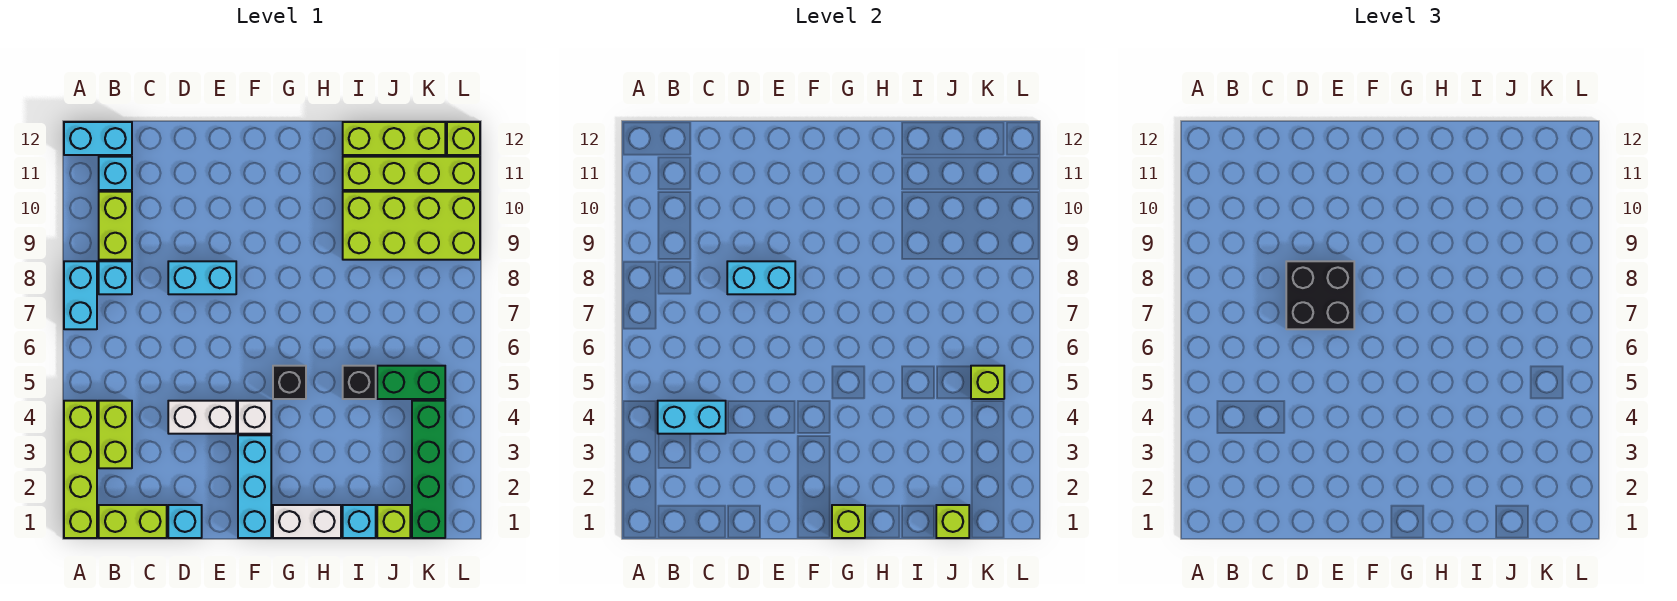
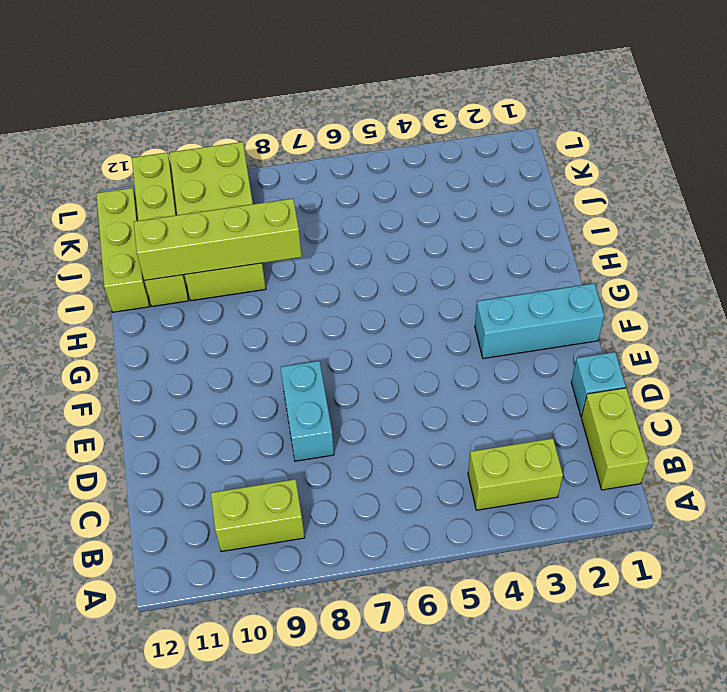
lime 1x4 brick [134,199,302,280] -> lime 1x4 brick moved to [64,401,97,538]
none -> cyan 1x2 brick [64,261,97,329]
none -> cyan 1x2 brick [64,122,132,155]
none -> cyan 1x1 brick [99,261,132,294]
none -> cyan 1x1 brick [99,157,132,190]

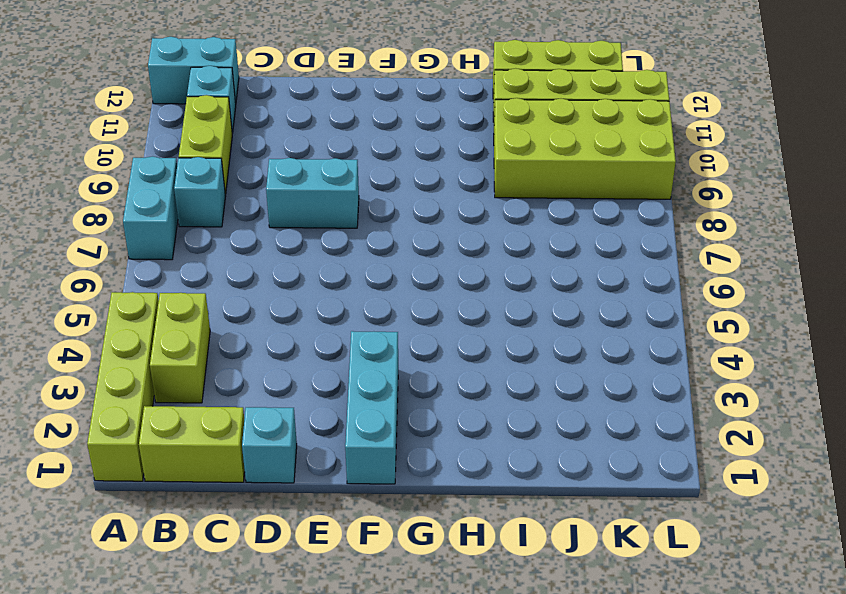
none -> white 1x2 brick [168,401,236,434]
none -> white 1x1 brick [238,401,271,434]
none -> white 1x2 brick [273,505,341,538]
none -> black 1x1 brick [273,366,306,399]

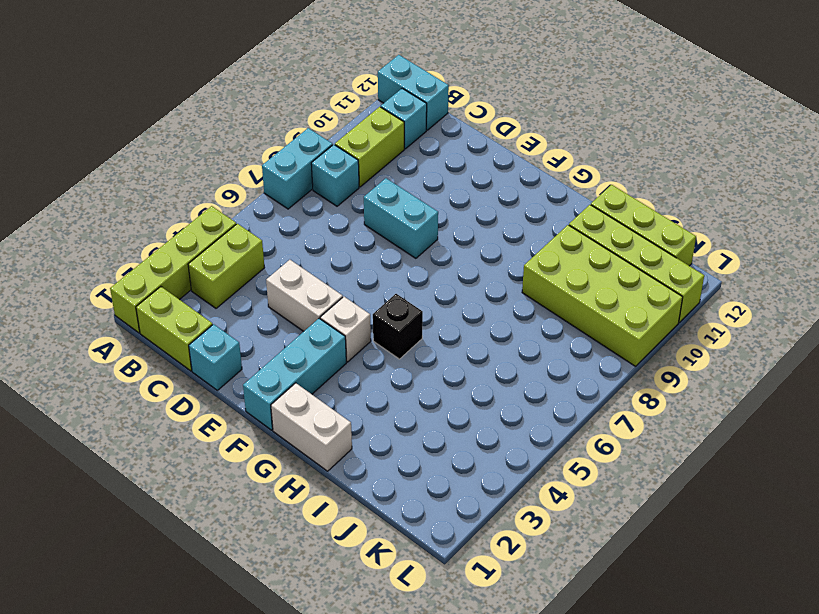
none -> cyan 1x1 brick [343,505,376,538]
none -> black 1x1 brick [343,366,376,399]
none -> lime 1x1 brick [377,505,410,538]
none -> green 1x2 brick [377,366,445,399]

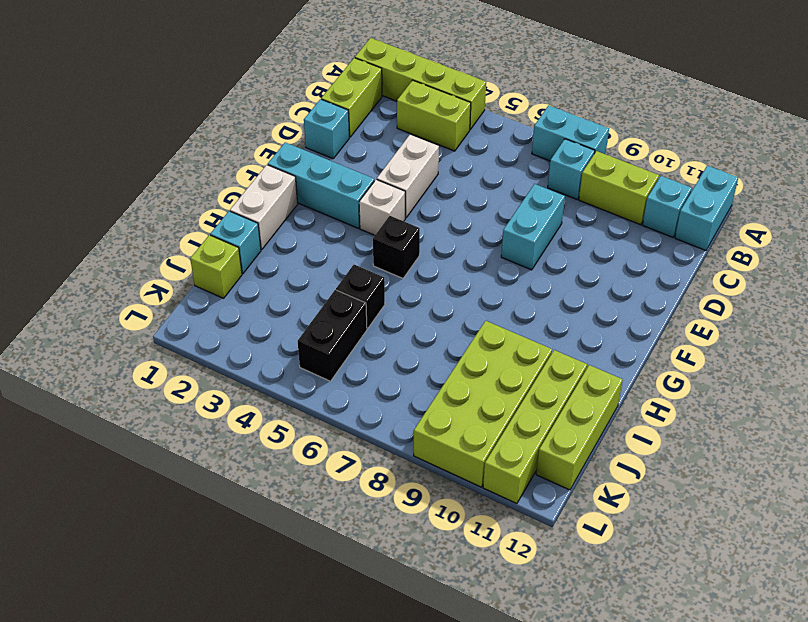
black 1x2 brick [298,290,367,381] -> green 1x2 brick [377,366,445,399]
none -> green 1x4 brick [412,401,445,538]
none -> lime 1x1 brick [447,122,480,155]
none -> cyan 1x2 brick [658,401,726,434]
none -> cyan 1x2 brick [727,261,795,294]

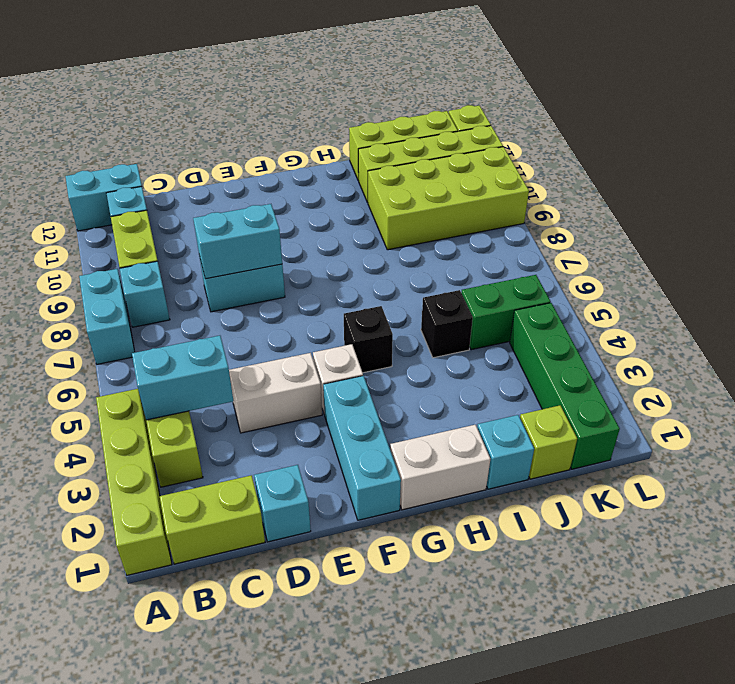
none -> lime 1x1 brick [832,505,865,538]
none -> lime 1x1 brick [936,505,969,538]
none -> lime 1x1 brick [971,366,1004,399]
none -> black 2x2 brick [1286,261,1354,329]

